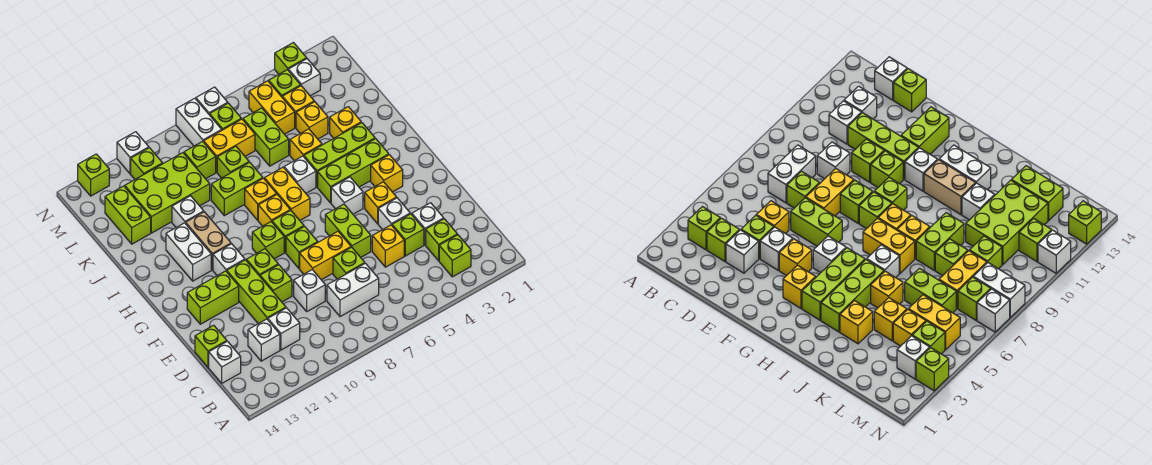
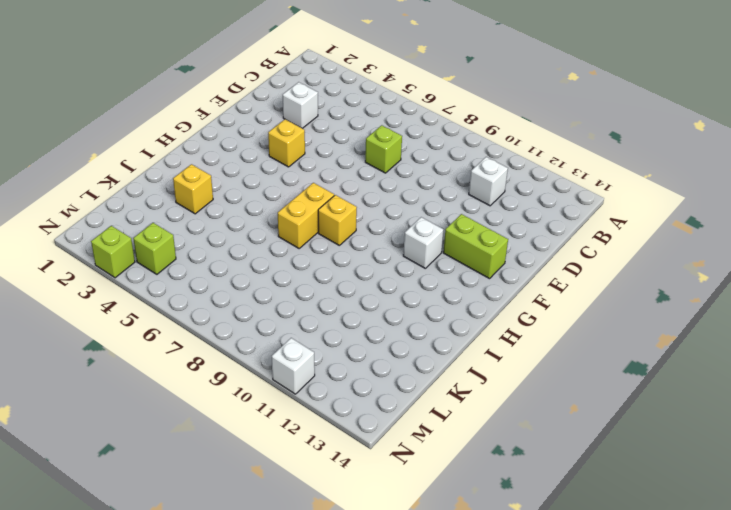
none -> lime 1x1 brick [439,235,471,277]
none -> lime 1x1 brick [426,219,457,261]
none -> white 1x2 brick [327,263,379,317]
none -> white 1x1 brick [248,319,280,361]

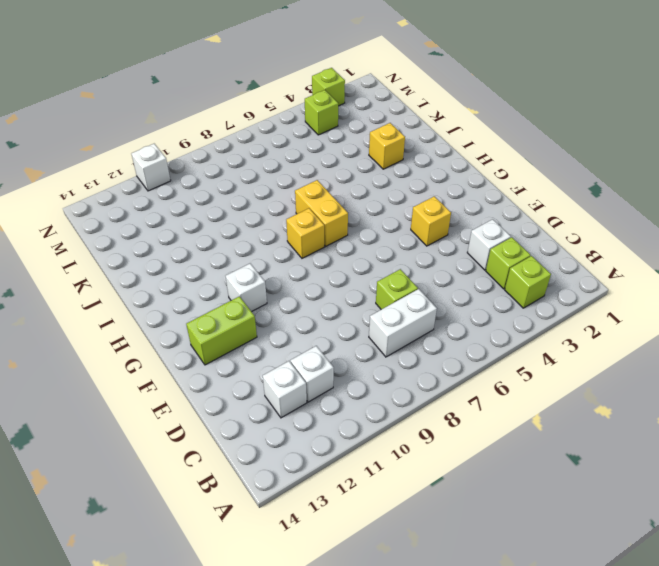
none -> white 1x1 brick [209,341,241,383]
none -> lime 1x1 brick [392,214,424,256]
none -> yellow 1x1 brick [372,225,404,267]
none -> white 1x1 brick [294,270,325,311]

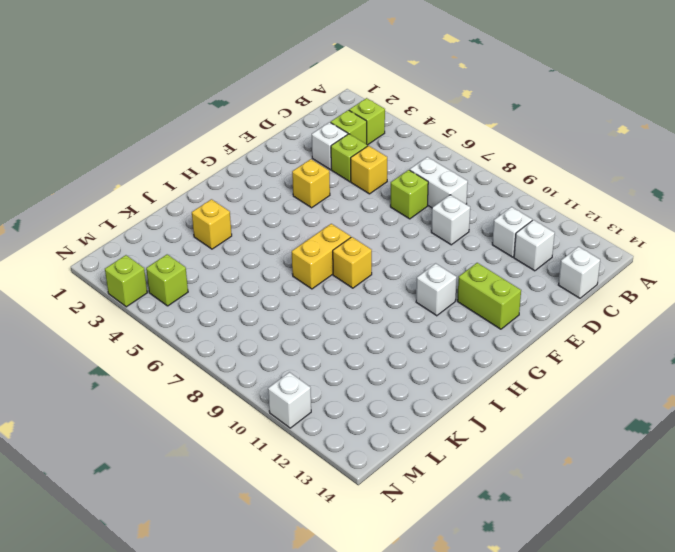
none -> lime 1x3 brick [227,260,286,324]
none -> lime 1x1 brick [195,325,227,367]
none -> white 1x1 brick [378,198,410,230]
none -> lime 1x2 brick [325,204,371,257]

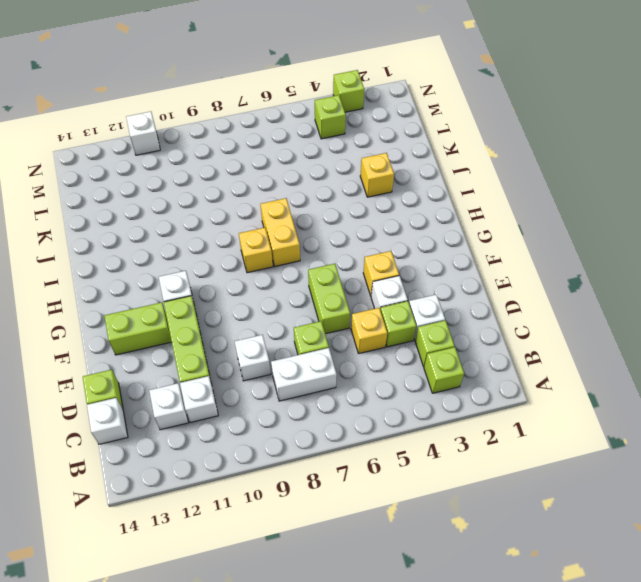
none -> yellow 1x2 brick [300,231,351,280]
none -> lime 1x1 brick [260,265,292,302]
none -> lime 1x1 brick [286,227,318,268]
none -> lime 1x1 brick [246,249,278,276]

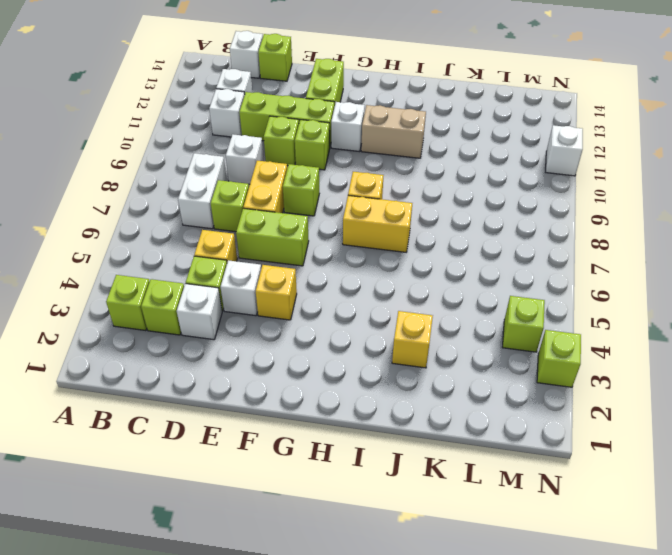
none -> yellow 1x1 brick [371,155,403,192]
none -> white 1x1 brick [331,177,363,214]
none -> lime 1x1 brick [272,210,304,252]
none -> lime 1x1 brick [252,222,284,259]

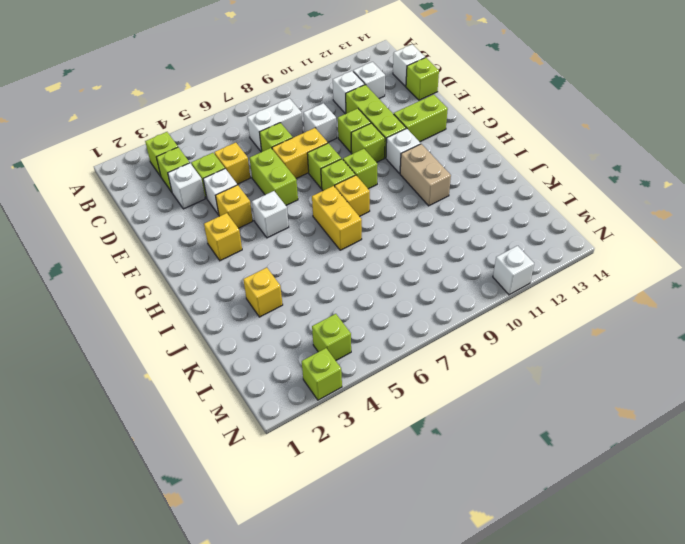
none -> lime 1x3 brick [318,139,389,203]
none -> white 1x2 brick [166,223,211,281]
none -> lime 1x3 brick [304,123,375,187]
none -> white 1x1 brick [284,156,316,193]

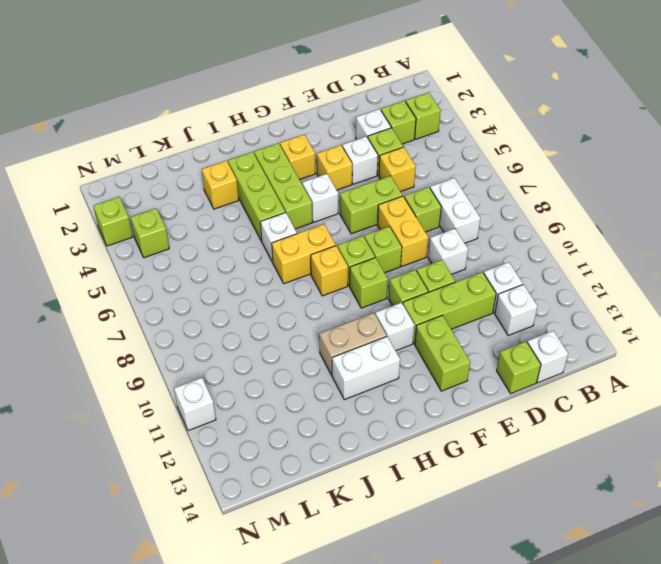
none -> yellow 1x1 brick [245,178,277,220]
none -> yellow 1x1 brick [290,129,322,161]
none -> lime 1x2 brick [211,162,263,216]
none -> white 1x1 brick [172,196,204,227]

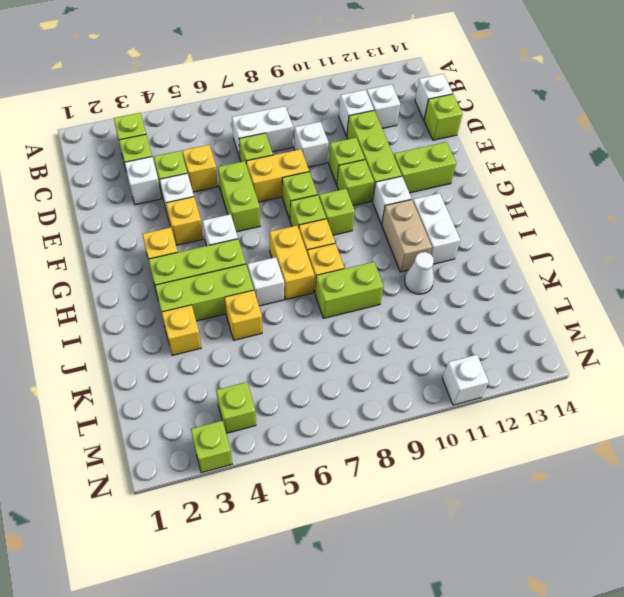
white 1x1 cone [405,252,434,294] -> white 1x1 brick [172,196,204,227]
none -> yellow 1x1 brick [296,102,328,139]
none -> lime 1x2 brick [243,108,289,166]
none -> lime 1x1 brick [217,147,249,178]
none -> lime 2x3 brick [125,153,210,233]

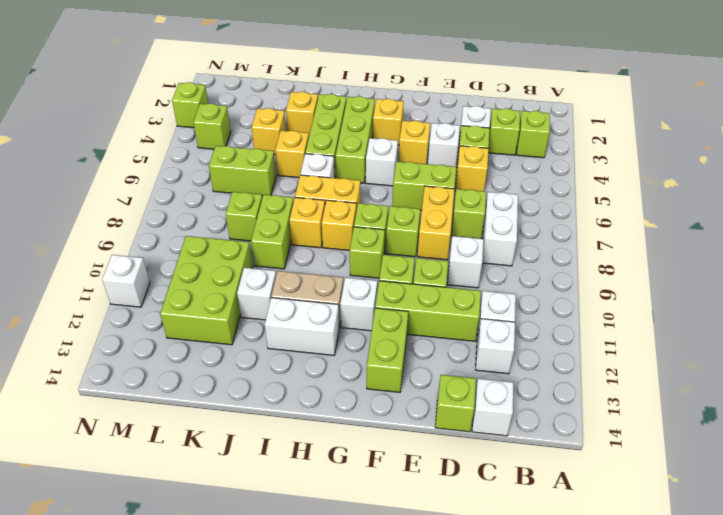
none -> lime 1x2 brick [105,186,151,244]
none -> yellow 1x1 brick [282,86,314,128]
none -> yellow 1x2 brick [249,81,295,134]
none -> yellow 1x2 brick [204,119,255,172]

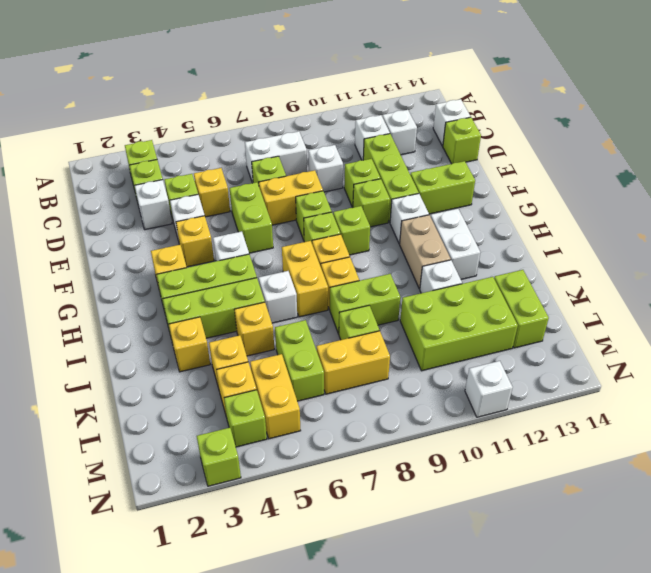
none -> lime 1x1 brick [184,142,216,179]
none -> white 1x1 brick [288,59,320,96]
none -> lime 1x1 brick [210,103,241,130]
none -> white 1x2 brick [176,98,222,146]

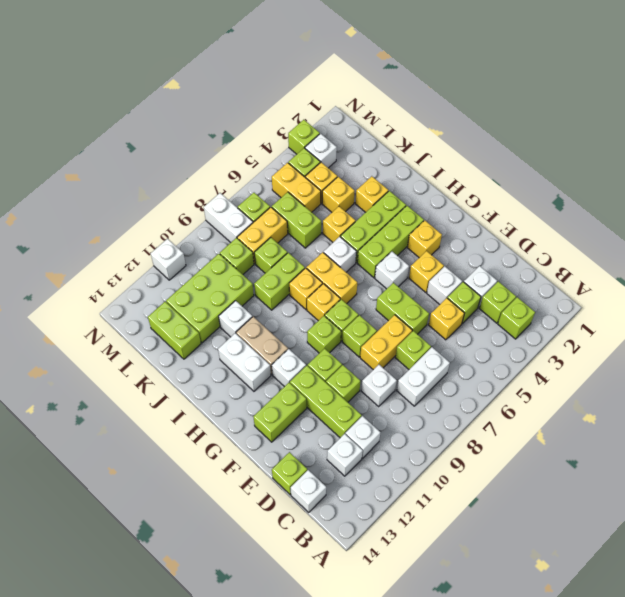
none -> lime 1x1 brick [131,148,163,179]
none -> white 1x1 brick [196,87,228,115]
none -> lime 1x1 brick [78,154,109,196]

